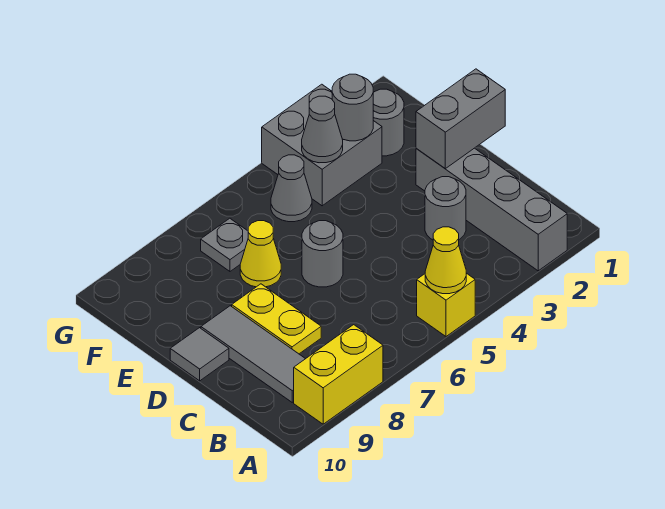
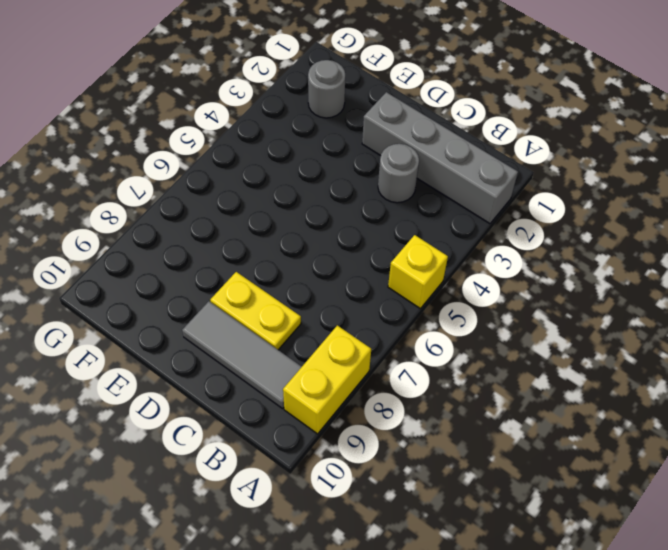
none -> grey 1x1 round brick [302,221,343,287]
none -> grey 1x1 tile [170,328,229,381]
none -> yellow 1x1 cone [240,221,281,287]

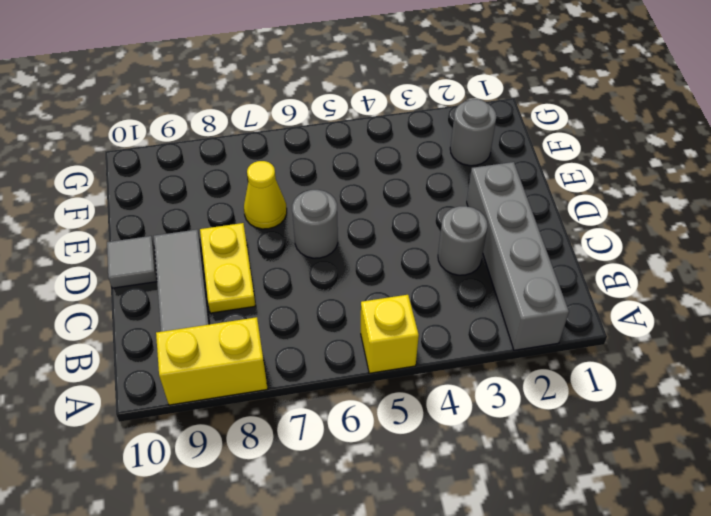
none -> grey 2x2 brick [262,84,382,206]
none -> grey 1x1 cone [271,155,312,222]
none -> grey 1x1 plate [201,218,248,271]

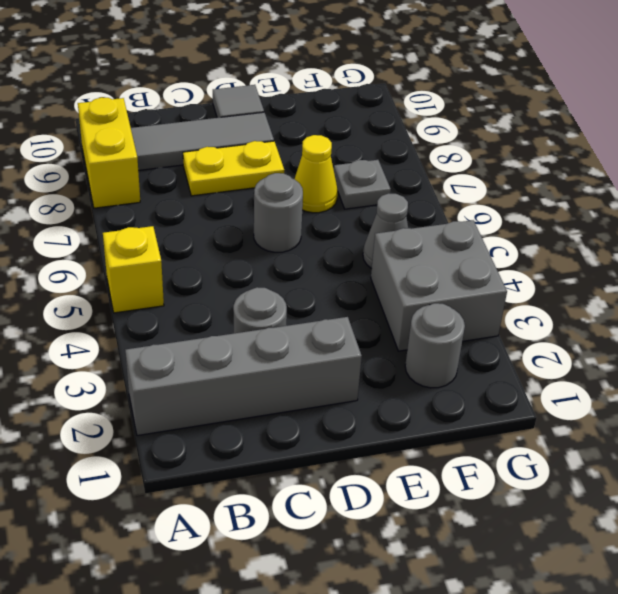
none -> yellow 1x1 cone [425,227,466,294]
none -> grey 1x2 brick [416,69,505,169]
none -> grey 1x1 round brick [332,74,373,141]

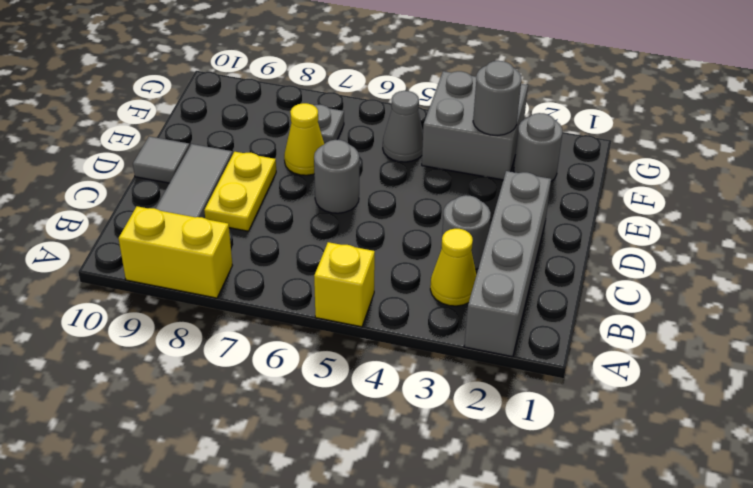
yellow 1x1 cone [430,229,476,306] -> yellow 1x1 cone moved to [425,227,466,294]
none -> grey 1x2 brick [416,69,505,169]
none -> grey 1x1 cone [302,96,343,163]

